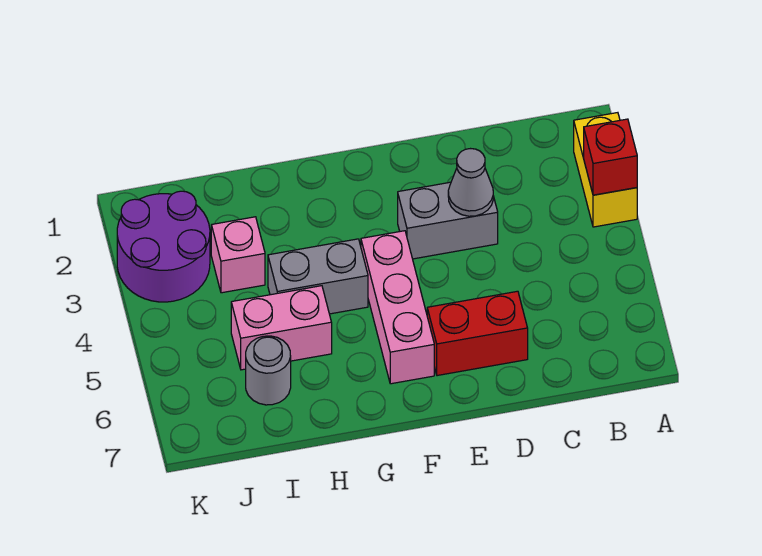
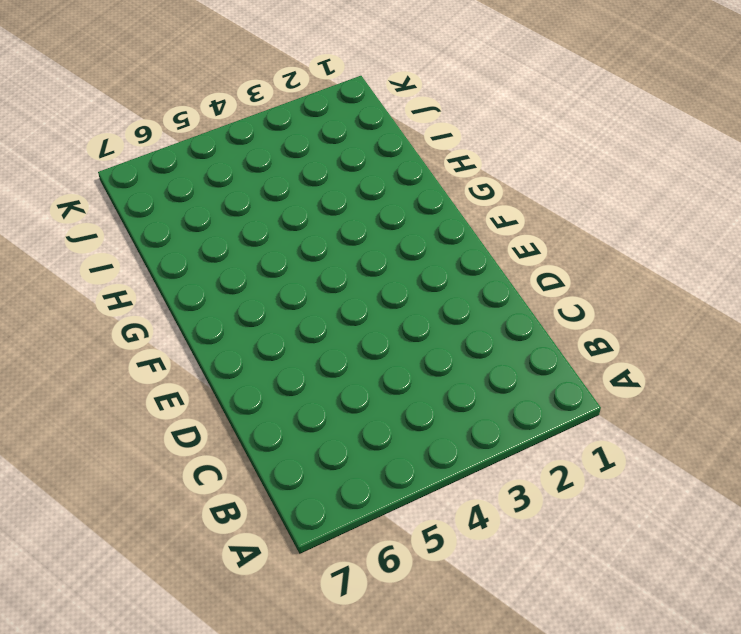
none -> yellow 1x2 brick [574,113,637,227]
none -> grey 1x2 brick [398,182,498,259]

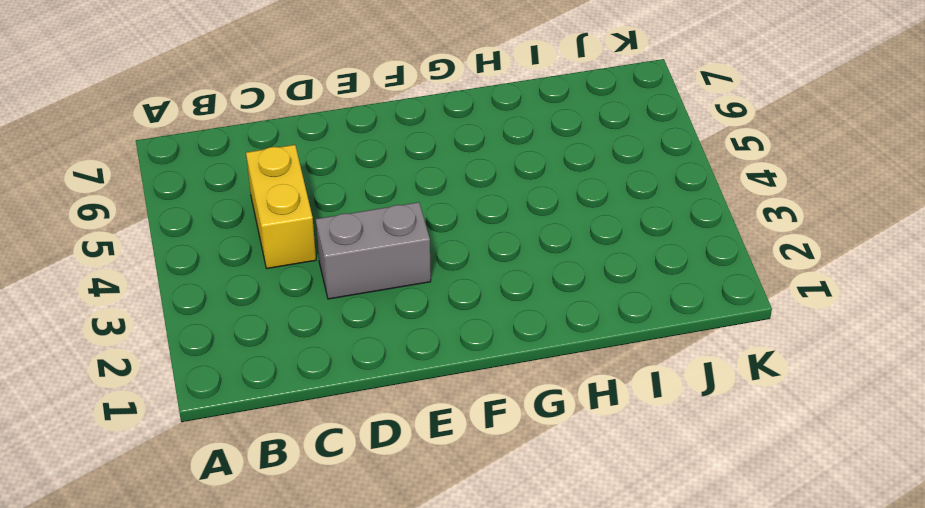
yellow 1x2 brick [246,145,316,268] -> yellow 1x2 brick moved to [574,113,637,227]
none -> red 1x2 brick [427,291,528,376]
none -> pink 1x3 brick [361,231,434,384]

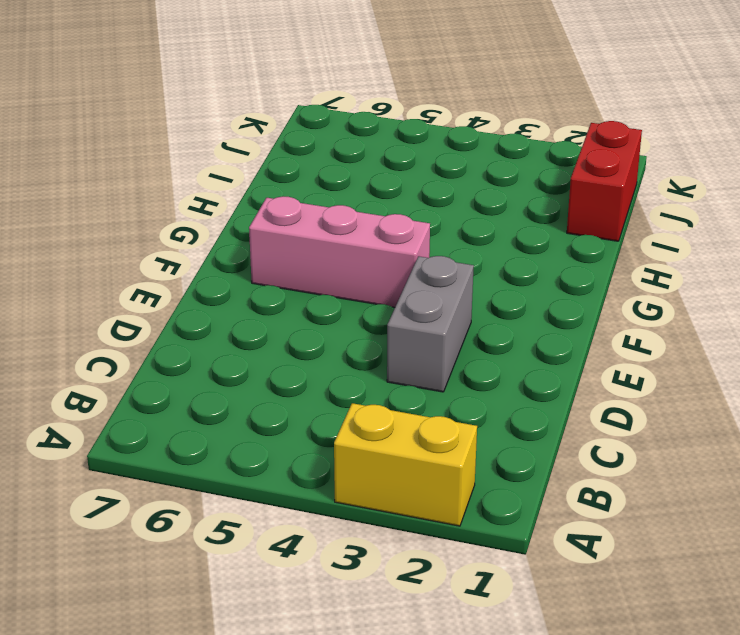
red 1x2 brick [567,121,642,241] -> red 1x2 brick moved to [427,291,528,376]
none -> grey 1x2 brick [268,239,368,314]
none -> pink 1x2 brick [231,286,332,370]

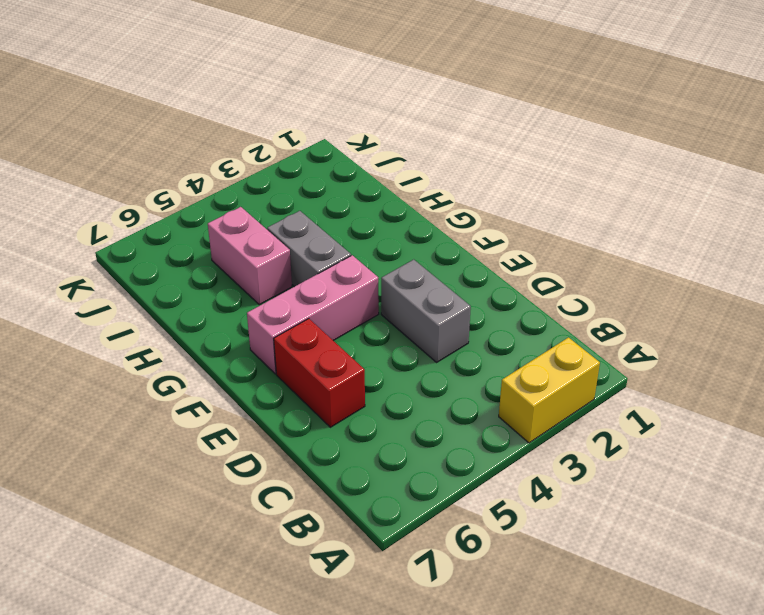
none -> pink 1x1 brick [211,217,265,293]
none -> grey 1x1 round brick [246,336,291,405]

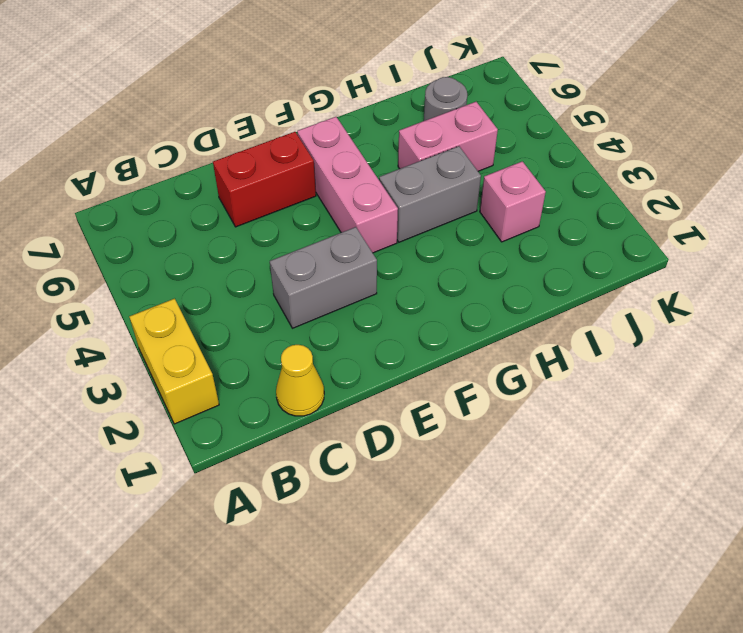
yellow 1x1 cone [276,345,324,416] -> none
none -> purple 2x2 round brick [117,191,210,302]
none -> red 1x1 brick [584,119,637,195]

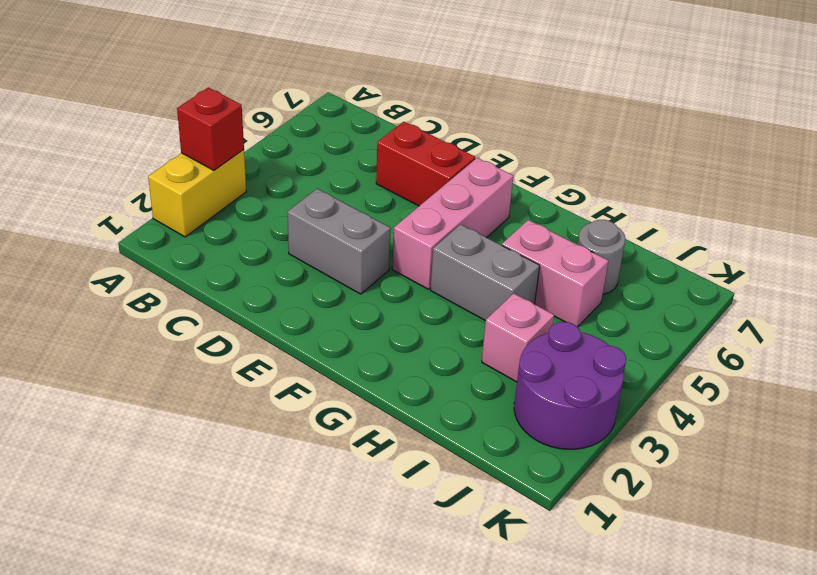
none -> grey 1x1 cone [448,149,493,216]

